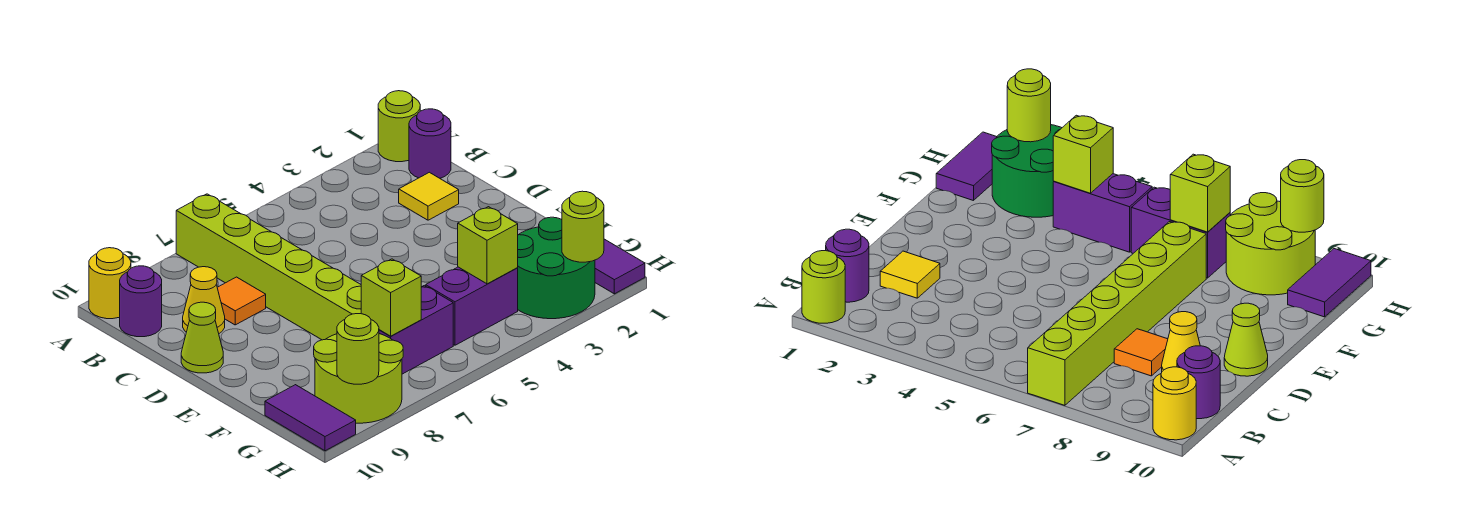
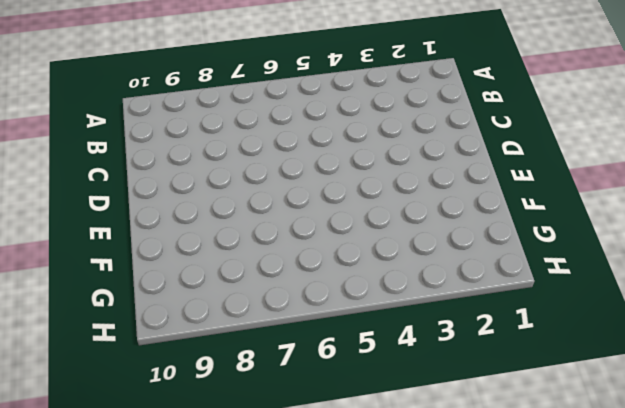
none -> lime 1x1 round brick [378,91,420,162]
none -> lime 1x6 brick [176,194,361,340]
none -> yellow 1x1 round brick [89,248,131,319]

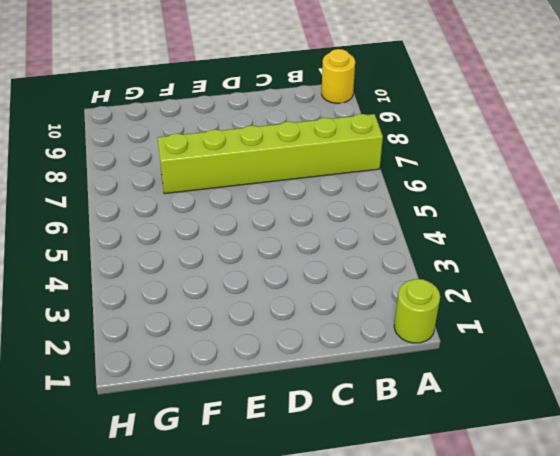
none -> purple 1x1 round brick [409,109,451,178]
none -> purple 1x1 round brick [120,266,162,337]
none -> yellow 1x1 tile [399,172,459,220]

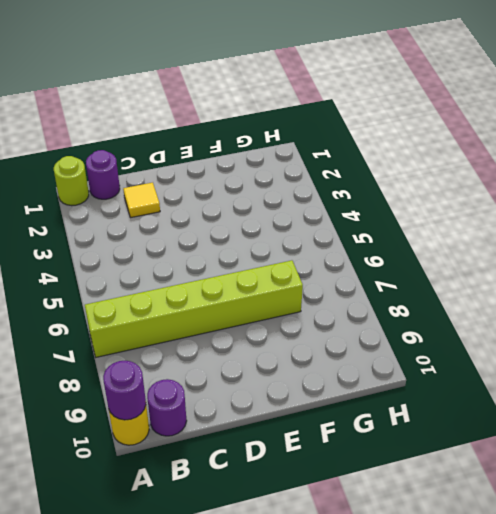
purple 1x1 round brick [103,361,146,420] -> none
none -> orange 1x1 tile [217,277,266,325]
none -> yellow 1x1 cone [183,267,225,333]
none -> lime 1x1 cone [181,302,223,373]

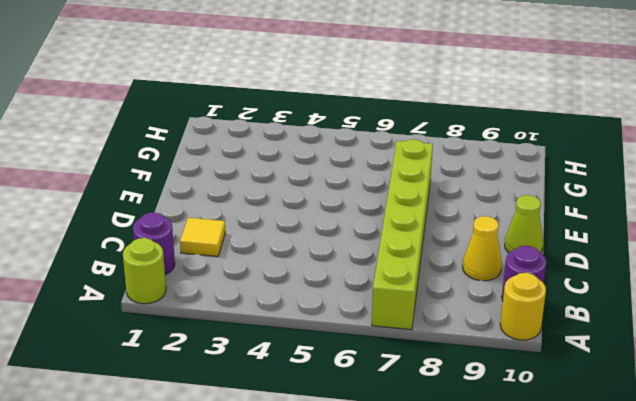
none -> orange 1x1 tile [217,277,266,325]
none -> purple 1x2 tile [595,239,645,294]
none -> green 2x2 round brick [518,217,595,319]

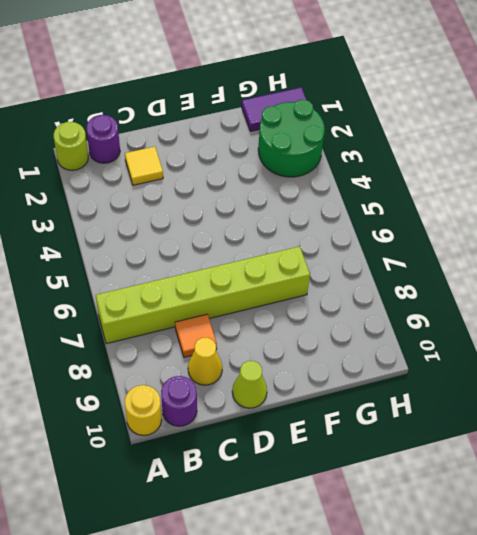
none -> purple 1x2 brick [426,267,518,345]
none -> purple 1x2 brick [379,286,453,374]
none -> lime 2x2 round brick [314,334,403,423]

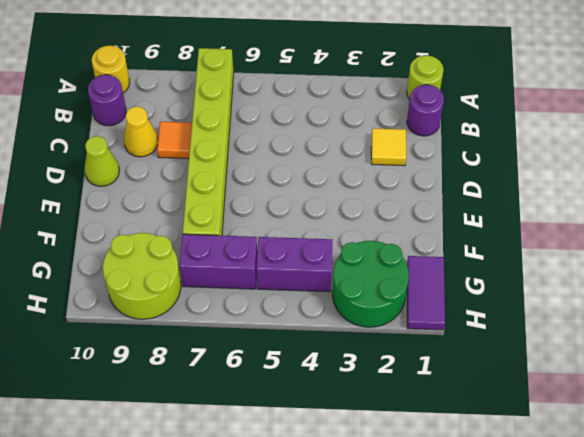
none -> purple 1x2 tile [265,385,356,451]
none -> lime 1x1 brick [458,207,518,284]
none -> lime 1x1 brick [361,259,421,336]

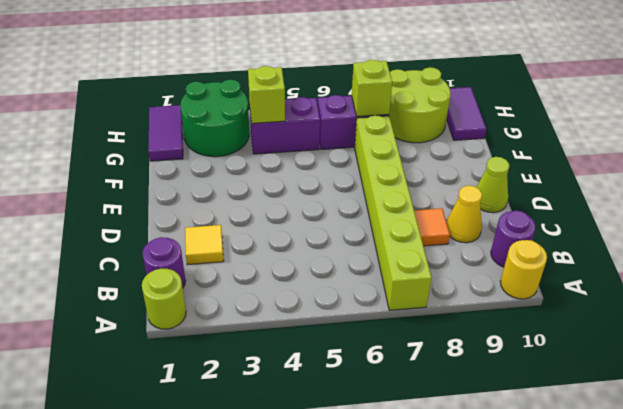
none -> lime 1x1 round brick [562,191,604,262]
none -> lime 1x1 round brick [337,314,379,384]

